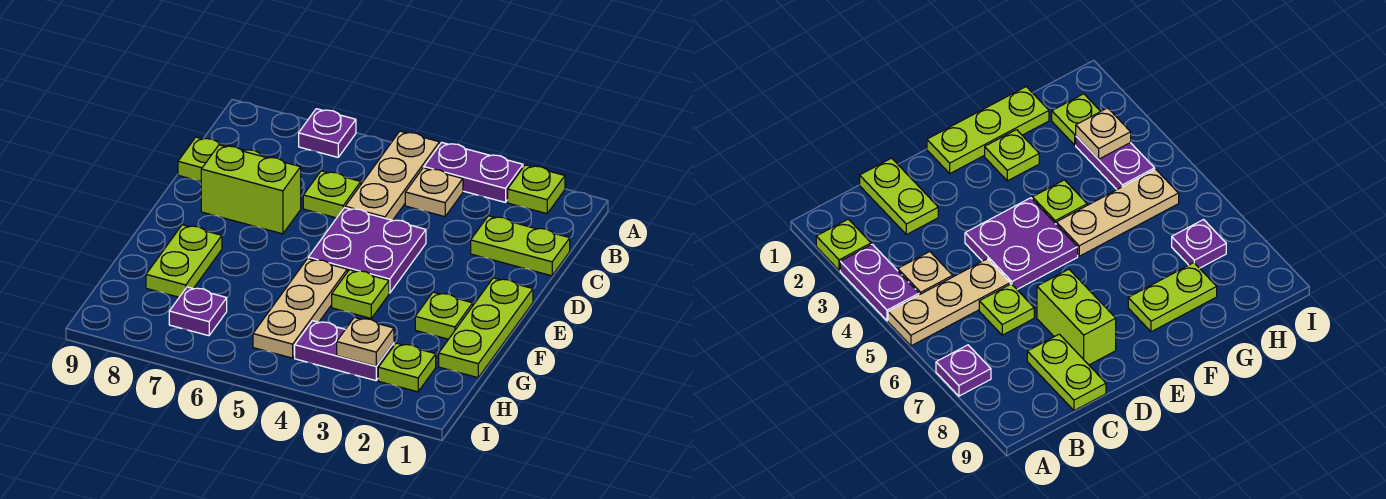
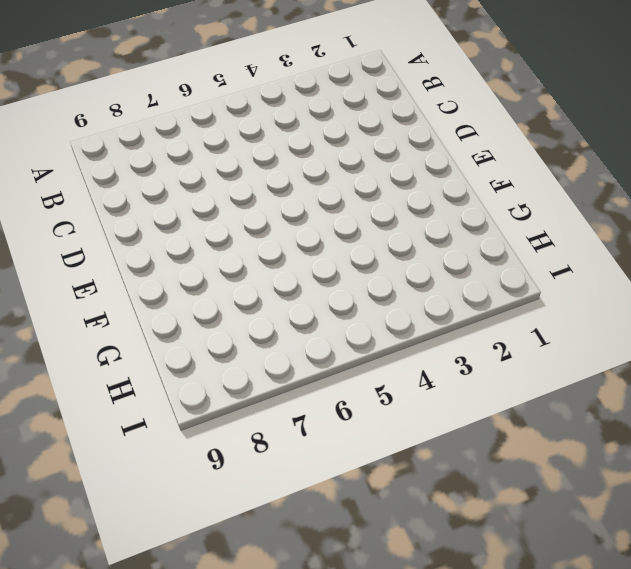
none -> lime 1x1 plate [508,165,565,214]
none -> purple 1x2 plate [424,142,523,202]
none -> tan 1x3 plate [345,131,440,220]

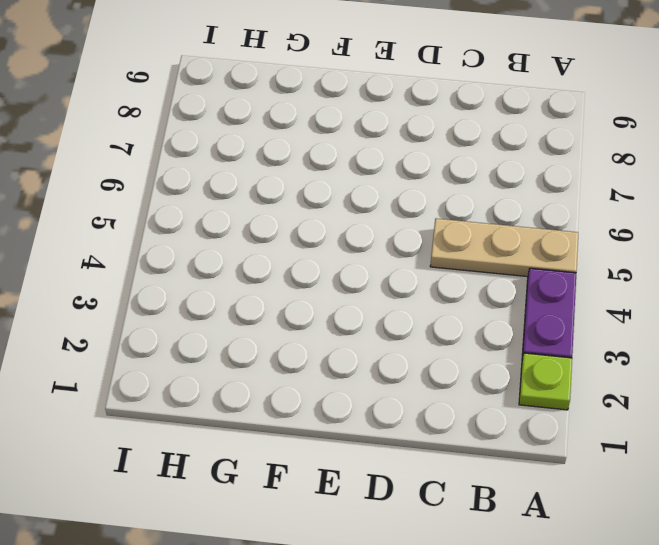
none -> purple 1x1 plate [299,109,356,157]
none -> tan 1x1 plate [405,168,463,217]
none -> lime 1x2 plate [471,216,570,276]

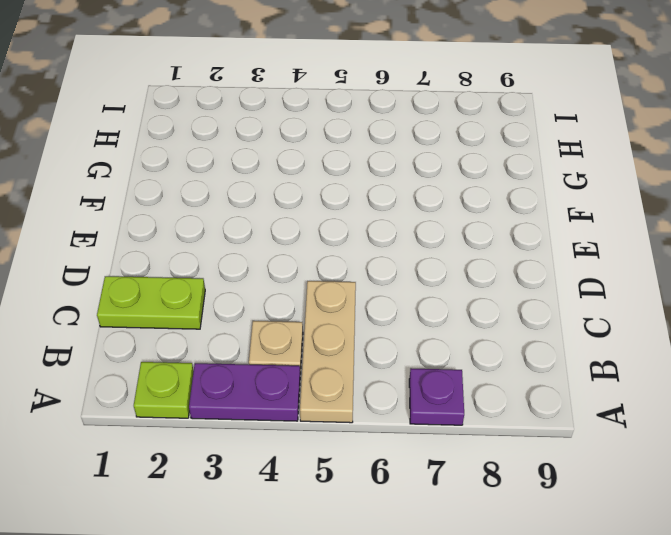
none -> lime 1x1 plate [303,171,361,218]
none -> lime 1x2 plate [178,137,271,181]
none -> purple 2x2 plate [308,208,426,293]

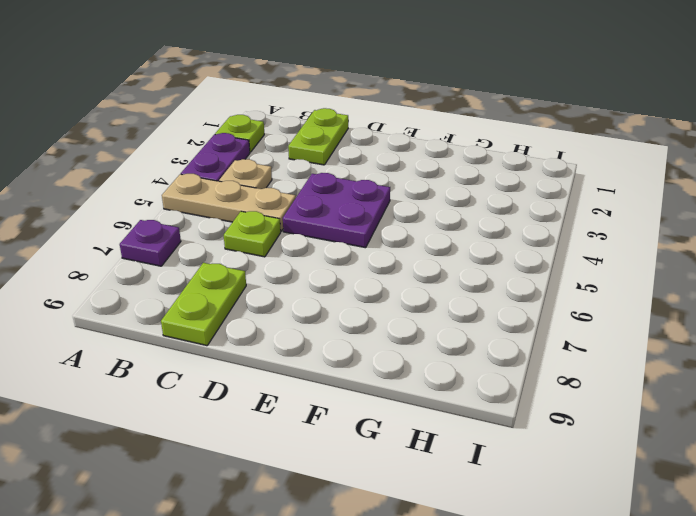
none -> lime 1x2 brick [201,145,301,234]
none -> lime 1x3 plate [439,278,533,378]
none -> lime 1x1 plate [415,292,473,339]

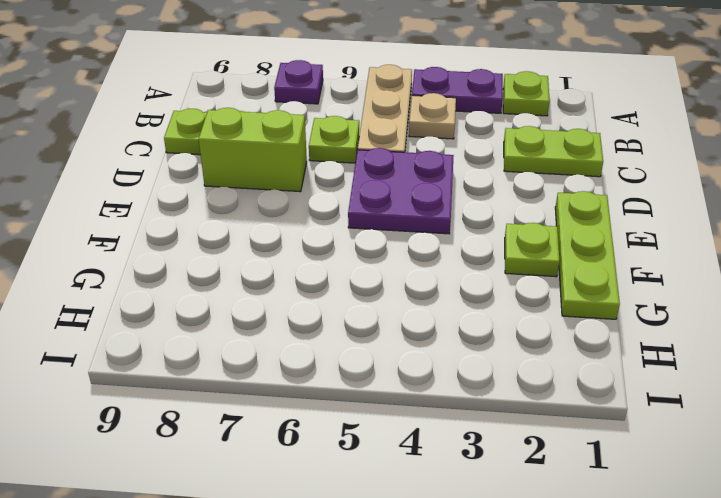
none -> lime 1x1 plate [332,270,389,318]
none -> tan 1x3 plate [253,258,347,358]
none -> lime 1x2 plate [146,225,222,297]

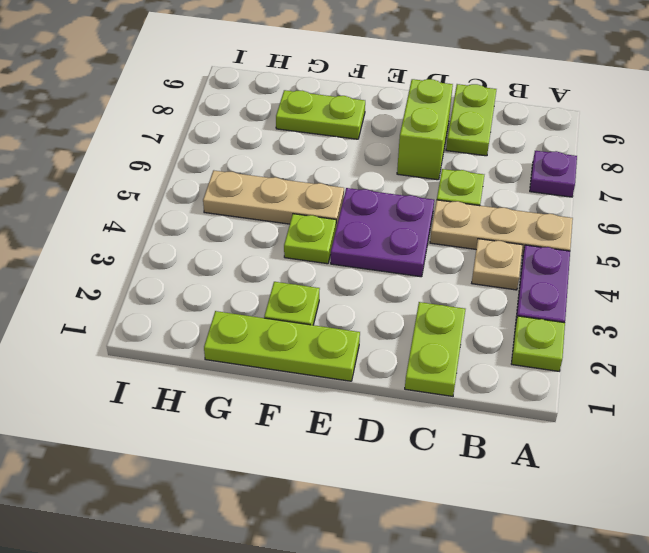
none -> lime 1x1 plate [378,343,436,392]
none -> purple 1x2 plate [295,321,394,381]
none -> purple 1x1 plate [169,287,227,336]

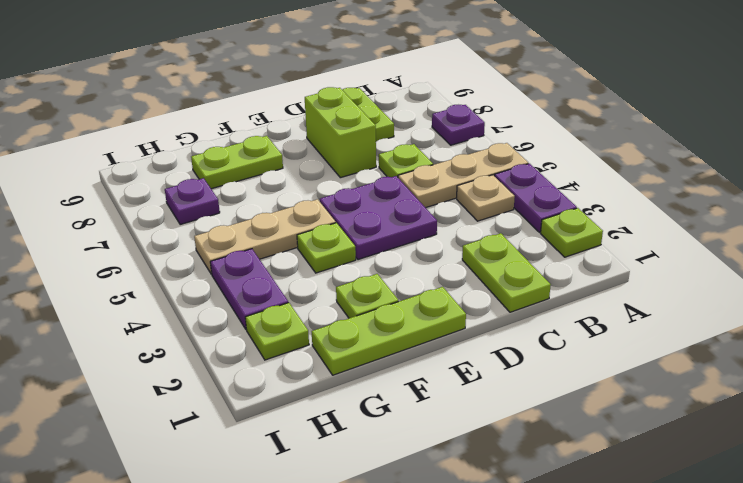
none -> tan 1x1 plate [337,317,394,366]

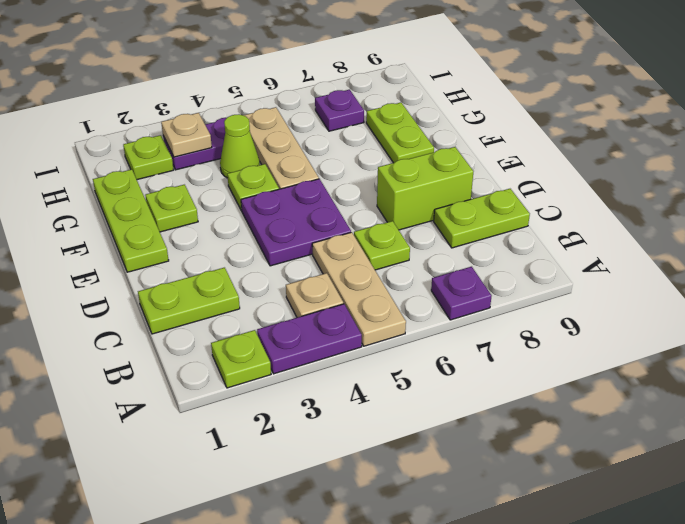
lime 1x1 cone [220,114,260,178] -> none

